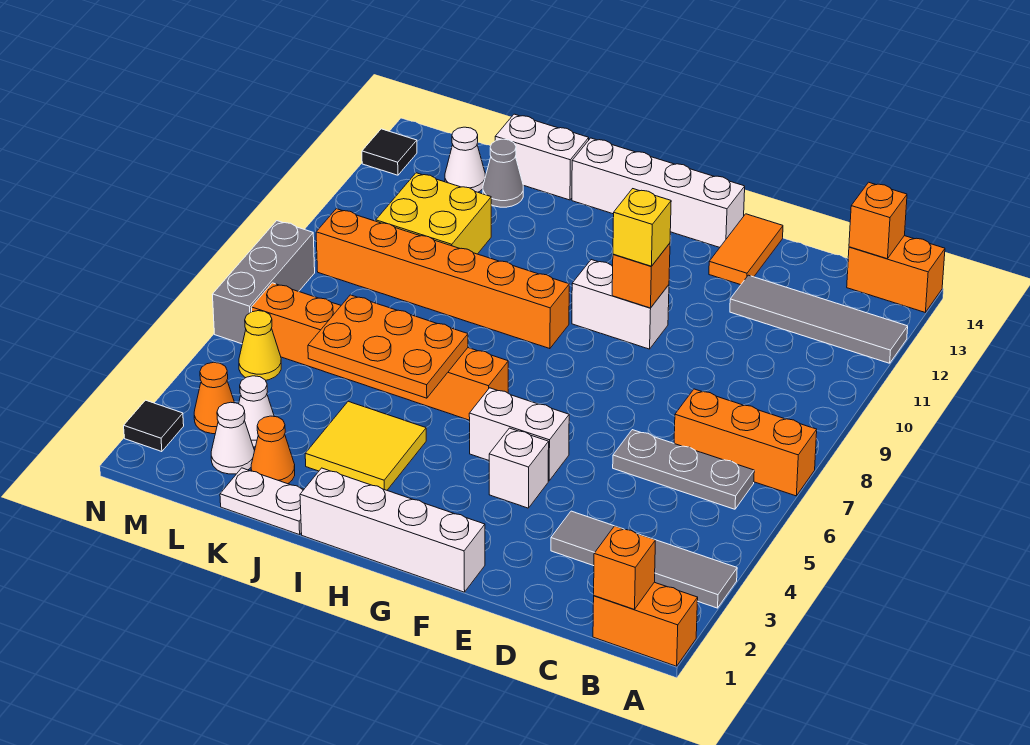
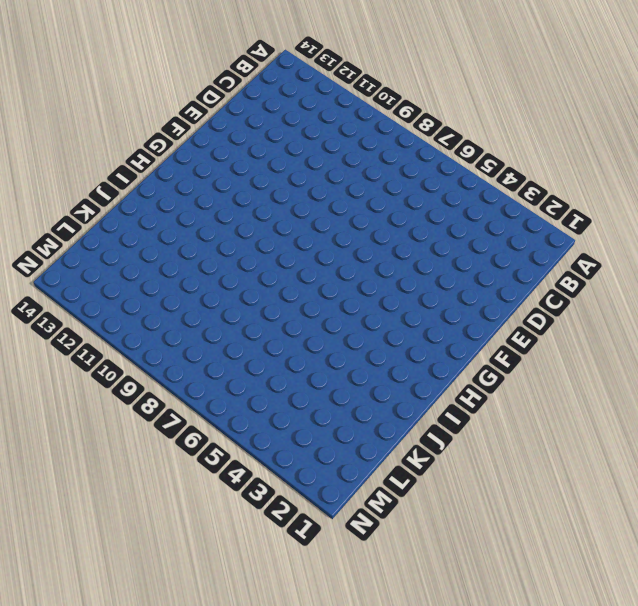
none -> orange 1x2 brick [593,582,698,666]
none -> grey 1x4 tile [551,511,737,608]
none -> orange 1x3 brick [674,389,817,496]
none -> grey 1x4 tile [730,275,908,363]

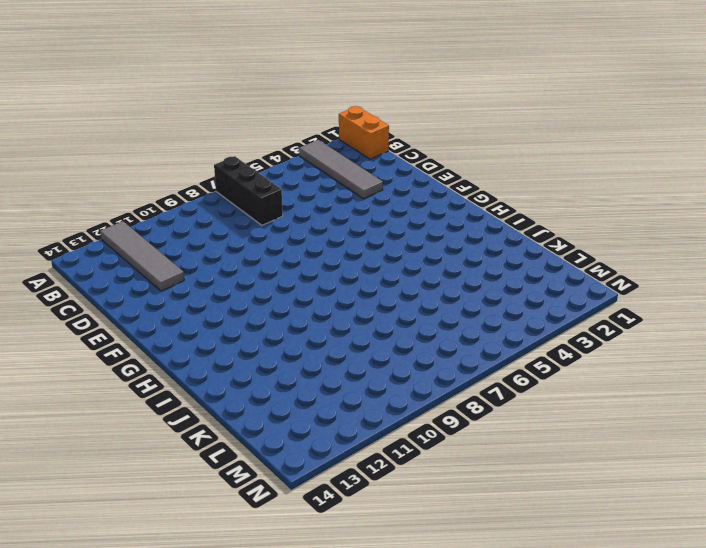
black 1x3 brick [214,156,283,225] -> orange 1x3 brick [674,389,817,496]
none -> orange 1x2 brick [847,236,945,312]
none -> grey 1x3 plate [613,430,754,509]
none -> orange 1x2 tile [709,214,783,285]
none -> white 1x4 brick [300,468,485,592]

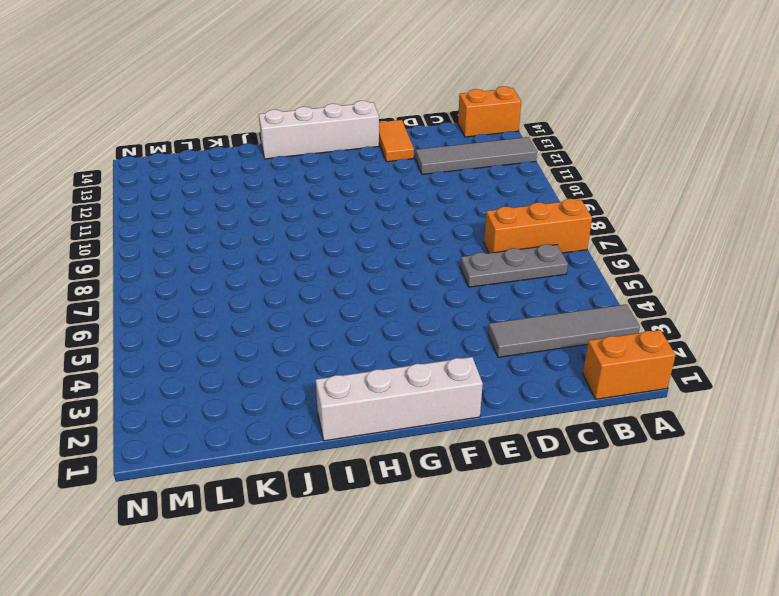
none -> white 1x1 brick [489,428,549,508]
none -> white 1x2 brick [469,388,569,481]
none -> white 1x2 brick [572,260,669,349]
none -> orange 1x6 brick [251,283,508,420]

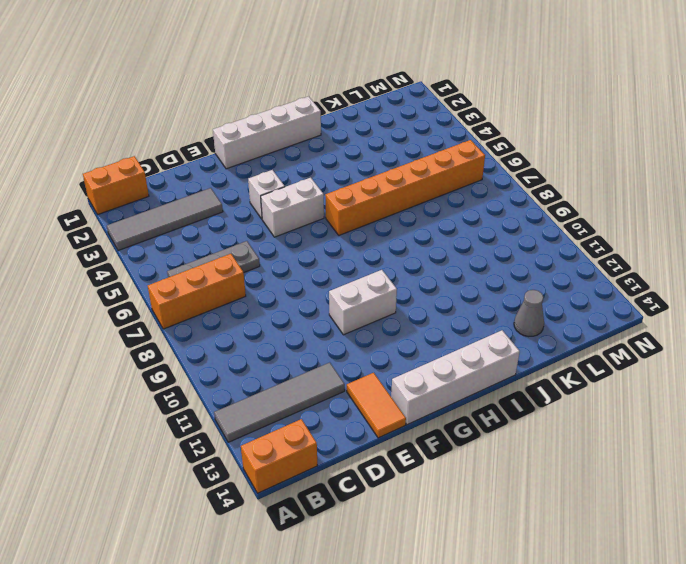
none -> orange 1x6 brick [316,209,569,349]
none -> yellow 2x2 tile [305,401,426,490]
none -> white 1x2 plate [220,468,304,535]
none -> white 1x2 brick [495,114,589,200]

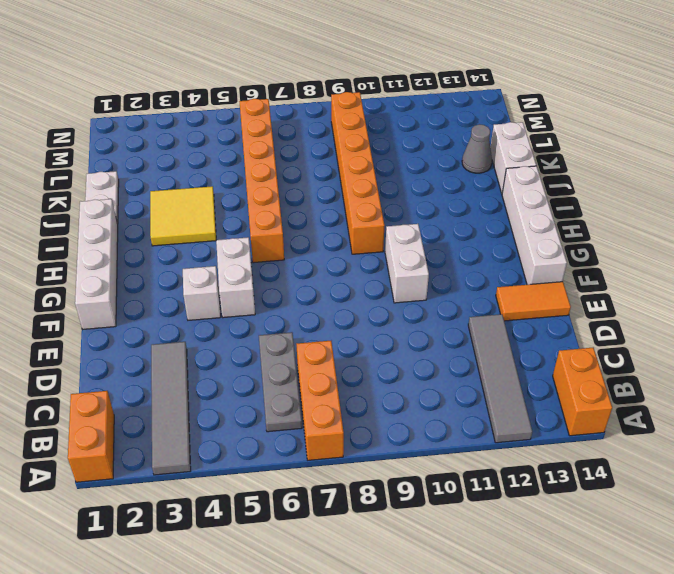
none -> orange 1x1 cone [251,416,295,484]
none -> yellow 2x2 brick [376,173,491,254]
none -> white 1x1 cone [211,402,255,474]
none -> white 1x1 cone [239,376,274,447]

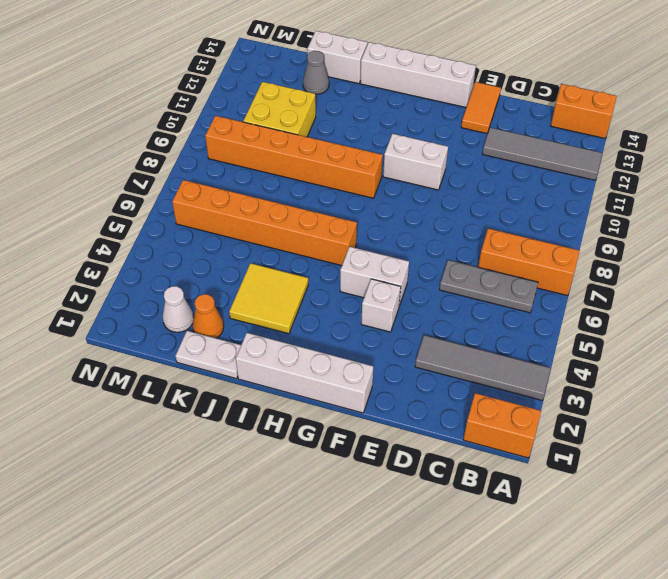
none -> white 1x1 cone [239,376,274,447]
none -> white 1x1 cone [445,127,485,192]
none -> orange 1x1 cone [194,362,235,434]
none -> yellow 1x1 cone [239,311,281,380]

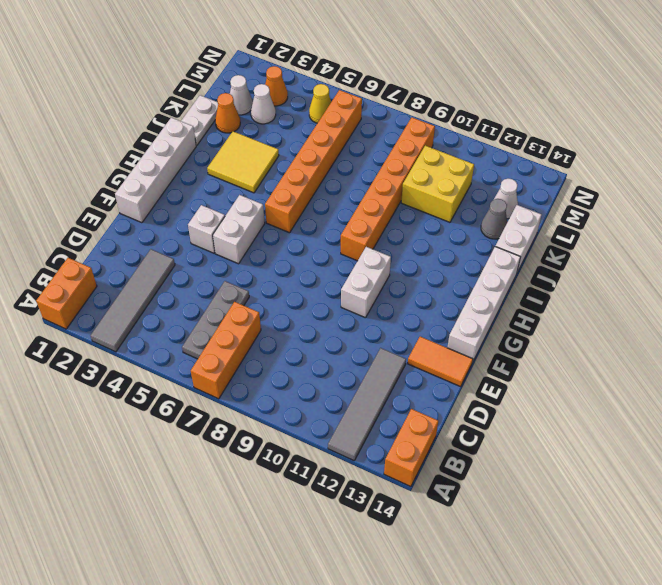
none -> black 1x1 tile [124,400,184,452]
none -> grey 1x3 brick [212,221,315,344]
none -> black 1x1 tile [362,129,417,175]
none -> orange 1x1 brick [594,526,656,609]

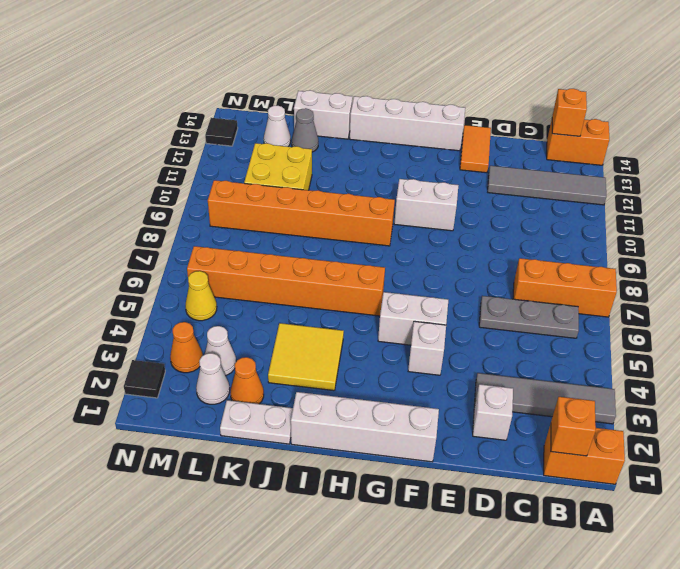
white 1x1 brick [473,384,513,440] -> none
none -> grey 1x3 brick [212,221,315,344]
none -> orange 1x1 brick [612,243,670,308]
none -> orange 2x3 plate [308,295,468,398]
none -> yellow 1x1 brick [613,189,671,266]

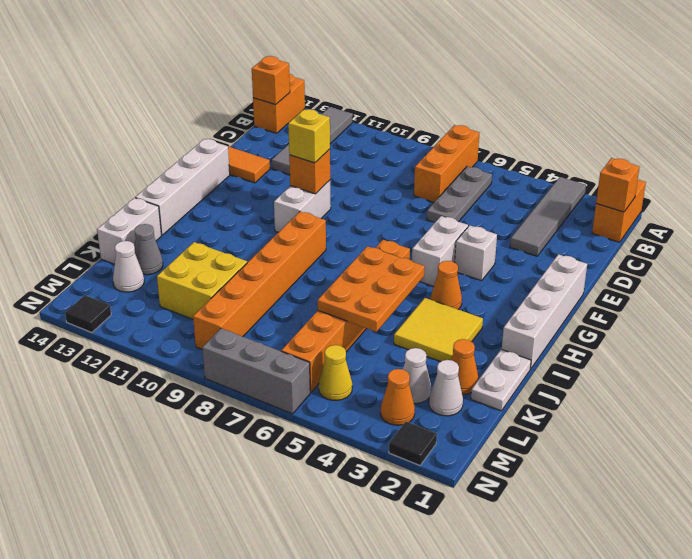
orange 1x1 cone [431,261,462,309] -> none

